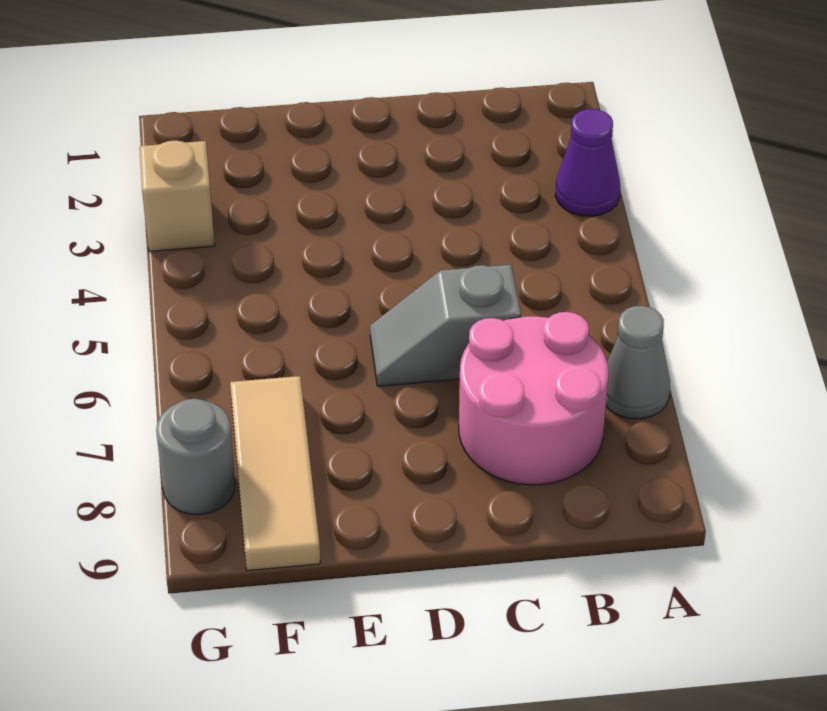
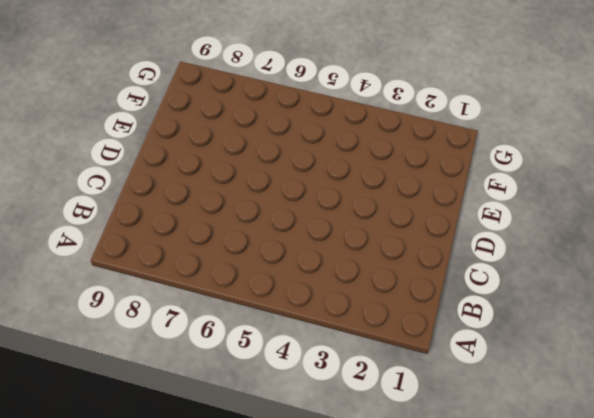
none -> purple 1x1 cone [555,109,620,216]
none -> grey 1x1 cone [606,306,670,419]

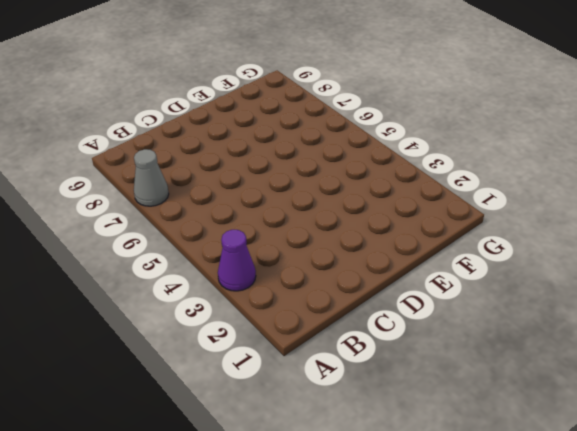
none -> pink 2x2 round brick [459,312,609,485]
none -> grey 1x2 slope [370,265,521,386]

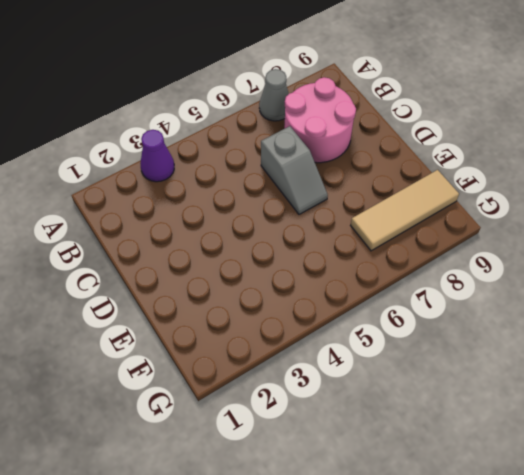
none -> tan 1x1 brick [140,140,215,251]
none -> grey 1x1 round brick [156,399,235,514]

